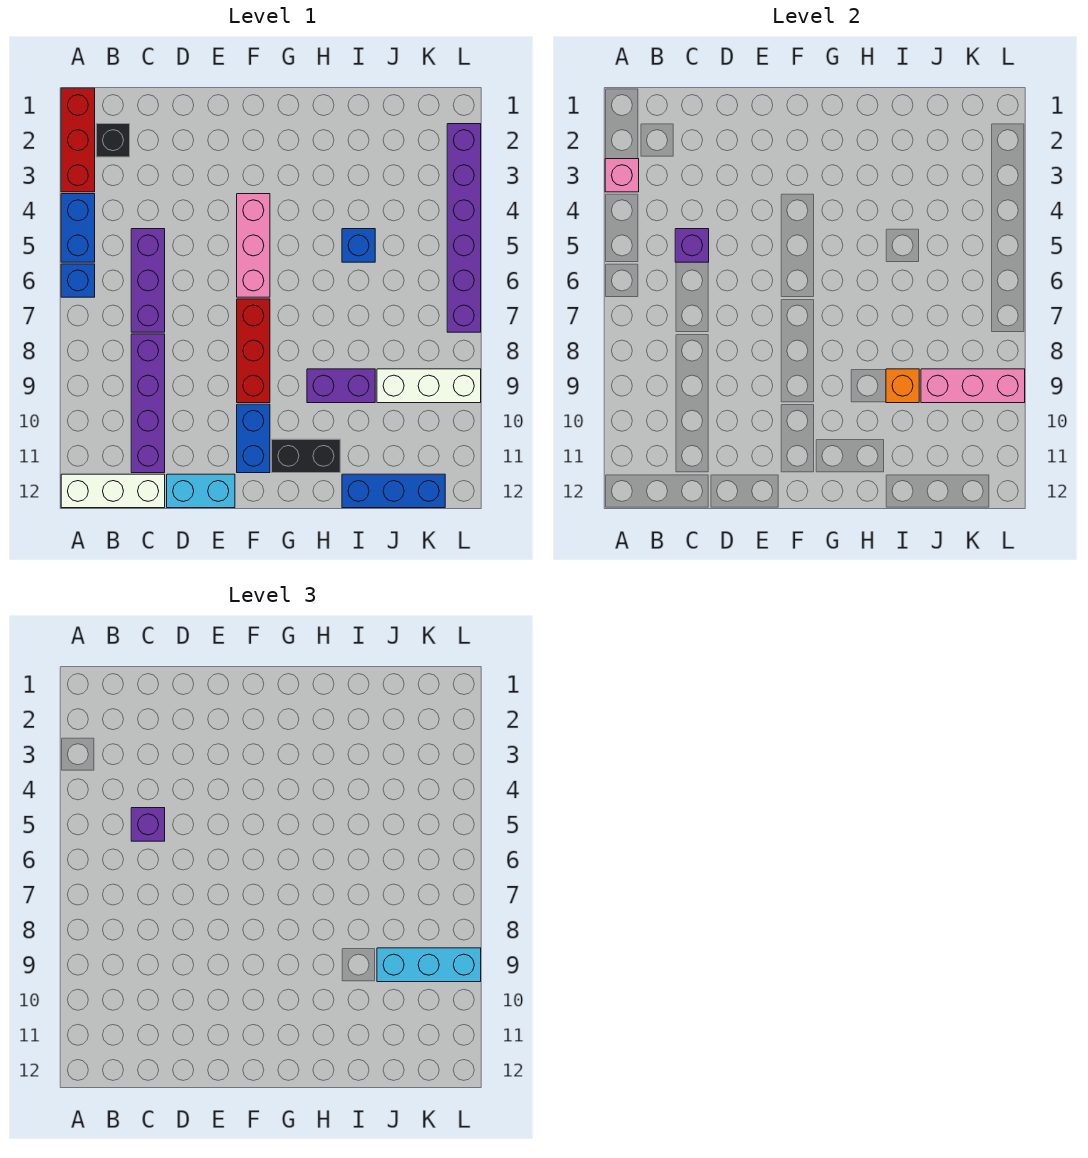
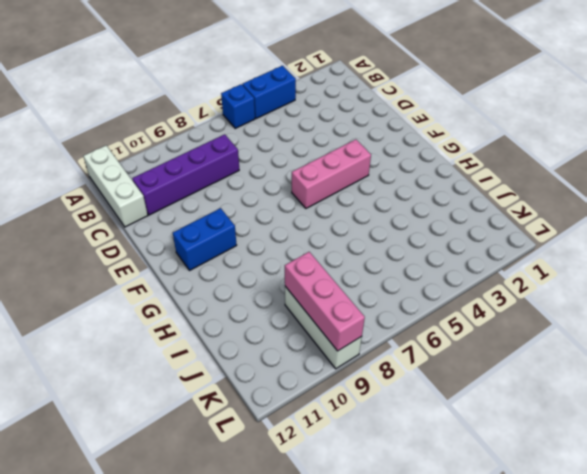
none -> red 1x3 brick [61,88,95,192]
none -> black 1x1 brick [96,124,130,157]
none -> purple 1x3 brick [131,229,165,332]

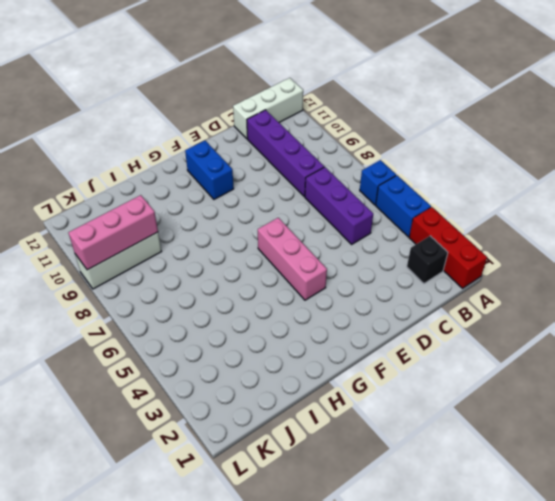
none -> cyan 1x2 brick [167,474,235,508]
none -> red 1x3 brick [237,299,270,403]
none -> black 1x2 brick [272,439,340,473]

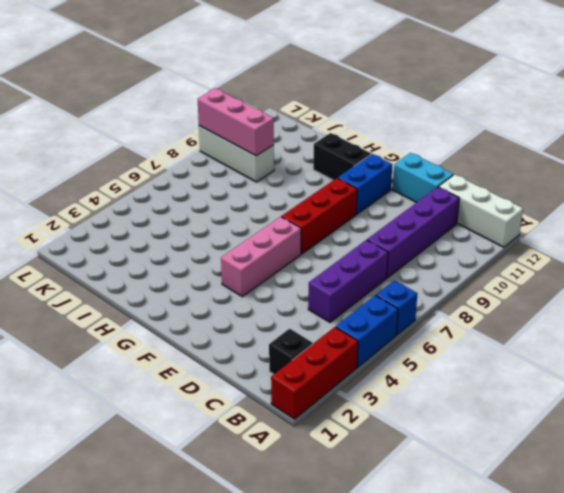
none -> purple 1x2 brick [307,369,375,403]
none -> blue 1x1 brick [342,229,375,262]
none -> blue 1x3 brick [342,474,445,508]

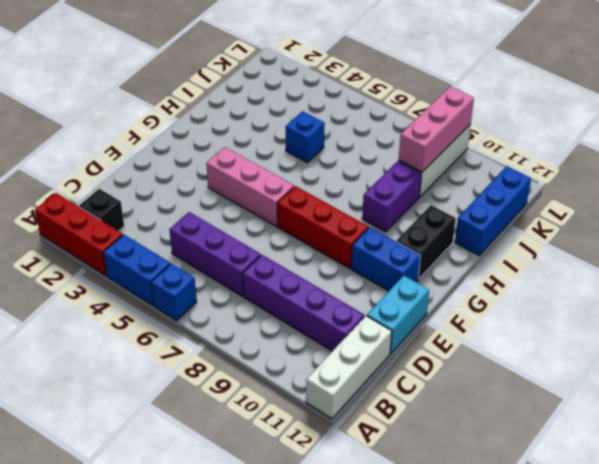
none -> purple 1x6 brick [447,124,481,332]
none -> pink 1x1 brick [605,159,639,192]
none -> purple 1x1 brick [675,229,709,262]

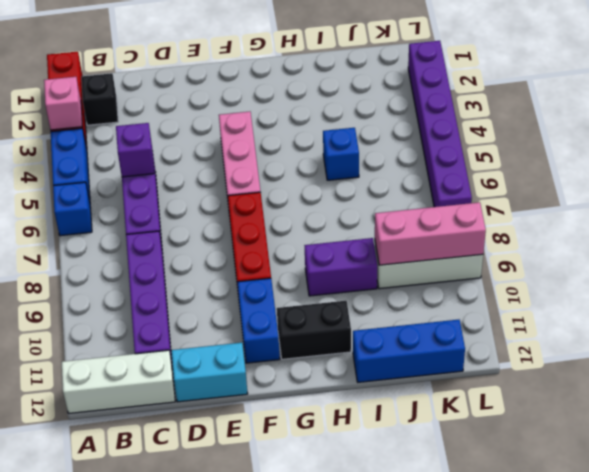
none -> orange 1x1 brick [886,369,919,403]
none -> purple 1x1 brick [131,808,165,841]
none -> cyan 1x3 brick [377,948,481,982]

